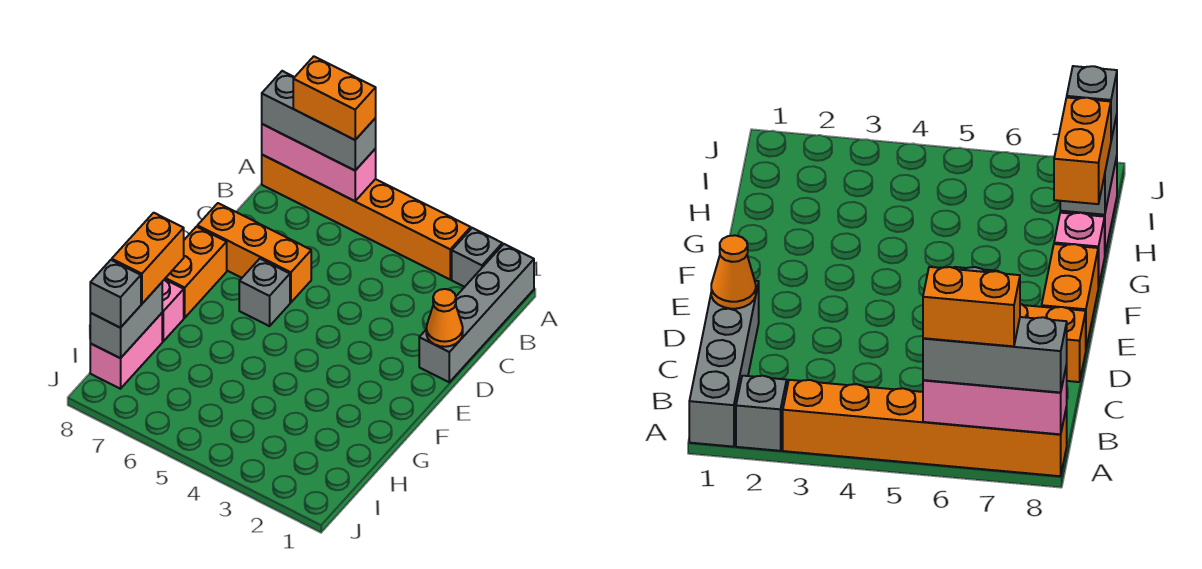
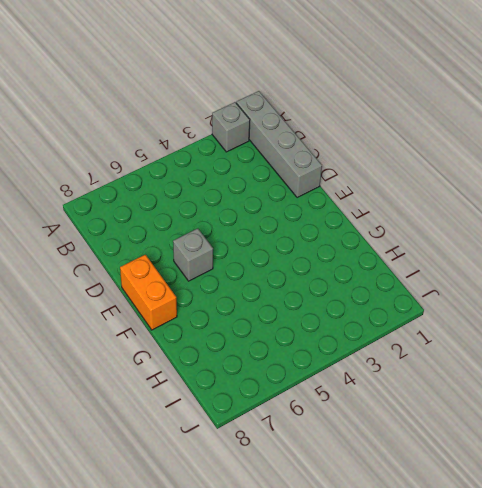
none -> orange 1x6 brick [262,155,471,279]
none -> orange 1x3 brick [197,203,311,303]
none -> pink 1x1 brick [162,279,184,341]

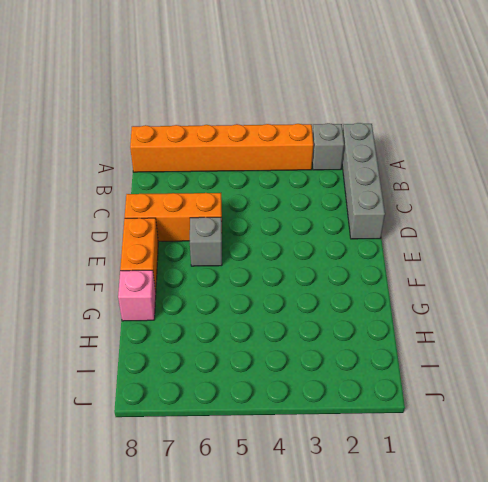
none -> pink 1x2 brick [90,313,162,389]
none -> pink 1x3 brick [262,124,376,201]
none -> orange 1x1 cone [426,289,463,347]

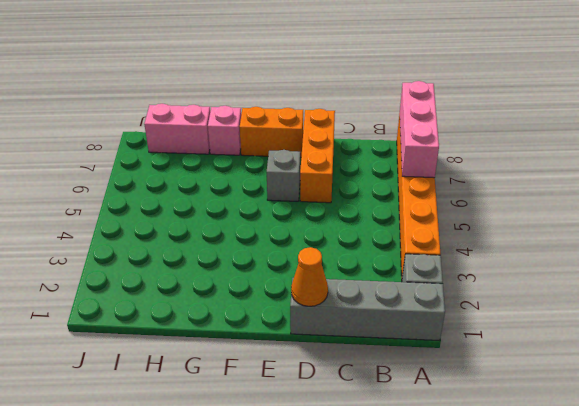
none -> grey 1x2 brick [90,283,162,358]
none -> grey 1x3 brick [262,71,376,170]
none -> orange 1x2 brick [112,213,184,304]

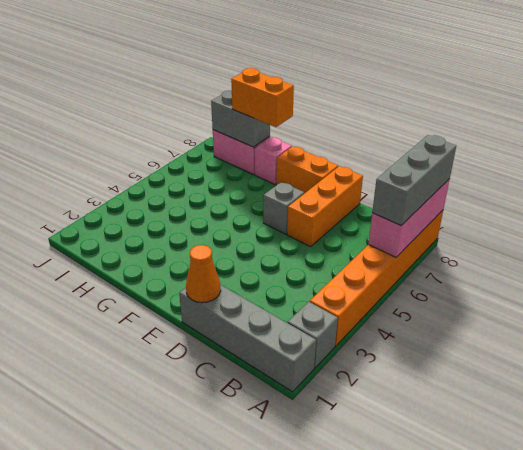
none -> grey 1x1 brick [90,260,141,328]
none -> orange 1x2 brick [293,56,376,140]

